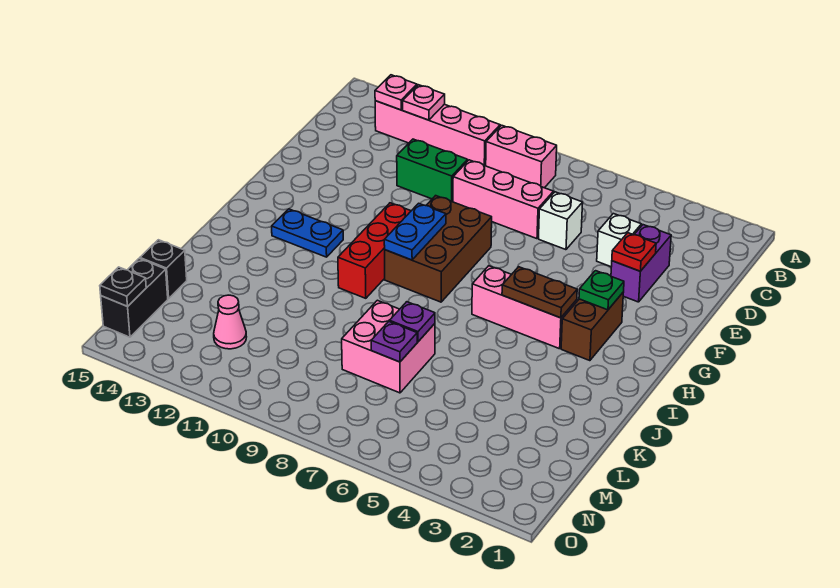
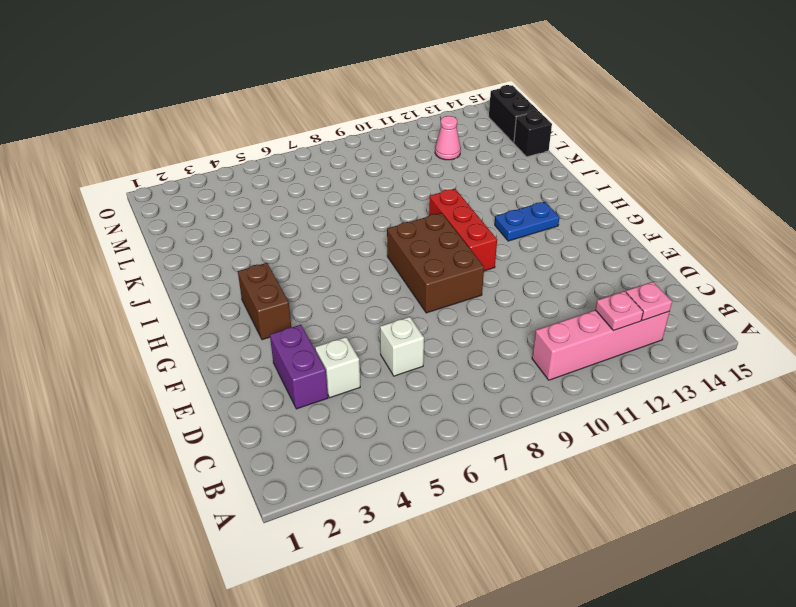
none -> pink 1x2 brick [486,125,557,188]
none -> pink 1x3 brick [453,160,553,239]
none -> green 1x2 brick [397,139,468,202]

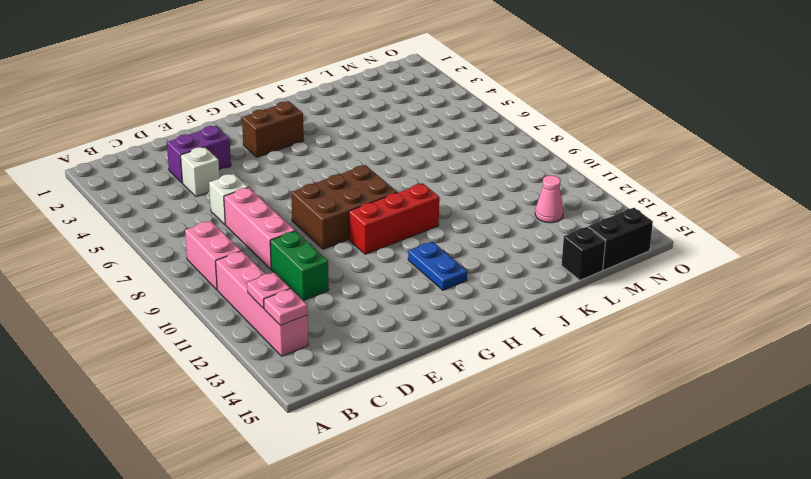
none -> pink 1x3 brick [472,266,577,349]
none -> pink 2x2 brick [342,300,435,393]
none -> red 1x1 plate [612,233,656,271]

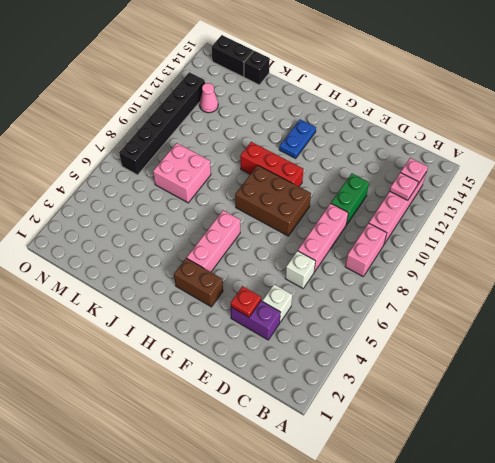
black 1x6 brick [119,72,205,175] -> none
none -> green 1x1 plate [579,271,624,310]
none -> blue 1x2 plate [384,203,446,260]
none -> brown 1x2 plate [502,267,577,318]

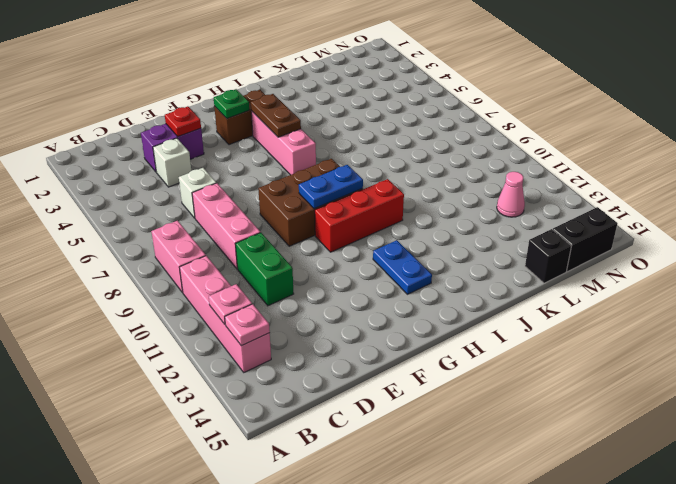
none -> pink 2x2 brick [342,300,435,393]
none -> purple 1x1 plate [390,302,435,342]
none -> purple 1x1 plate [371,322,417,362]

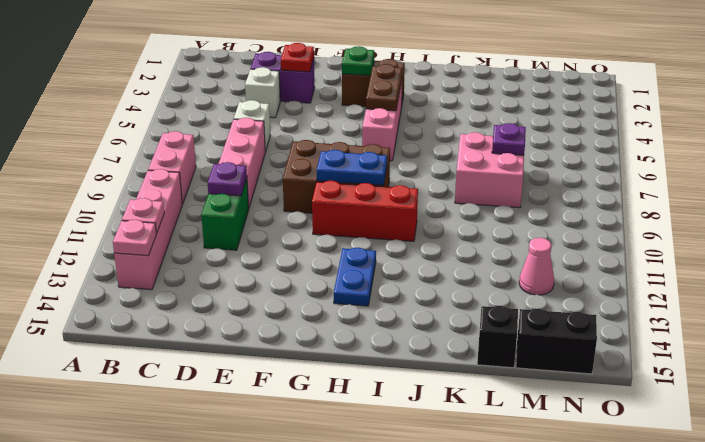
purple 1x1 plate [208,162,247,196] -> purple 1x1 plate moved to [390,302,435,342]
none -> black 1x1 plate [100,267,146,306]

